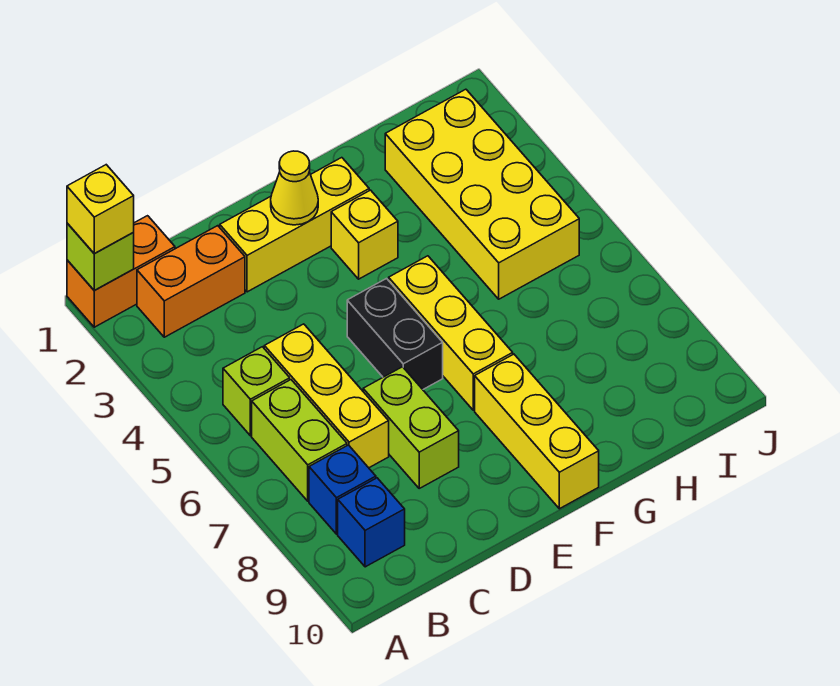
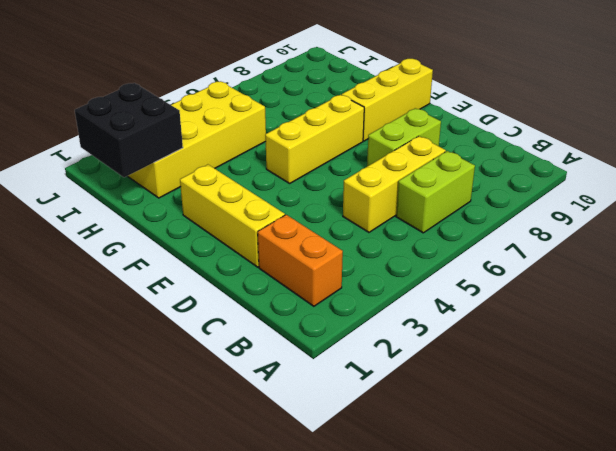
black 2x2 brick [75,83,183,177] -> none
none -> orange 1x2 brick [67,216,175,327]
none -> lime 1x1 brick [223,347,290,436]
none -> blue 1x1 brick [309,445,376,534]

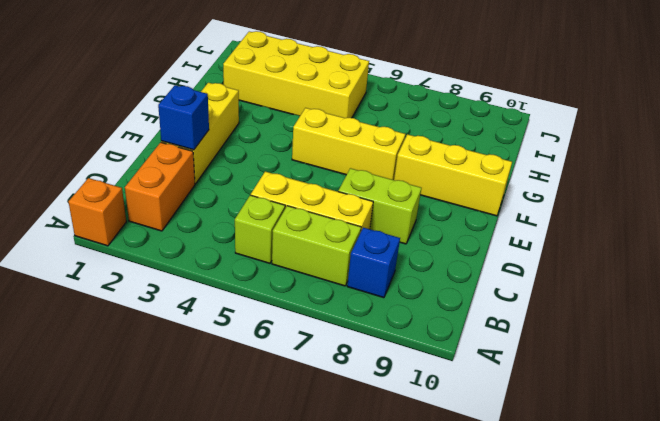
orange 1x1 brick [69,178,126,246] -> orange 1x2 brick [67,216,175,327]
blue 1x1 brick [158,85,209,150] -> blue 1x1 brick moved to [338,478,405,567]
none -> black 1x2 brick [347,279,443,389]
none -> yellow 1x1 brick [331,190,398,279]
none -> lime 1x1 brick [67,223,134,290]

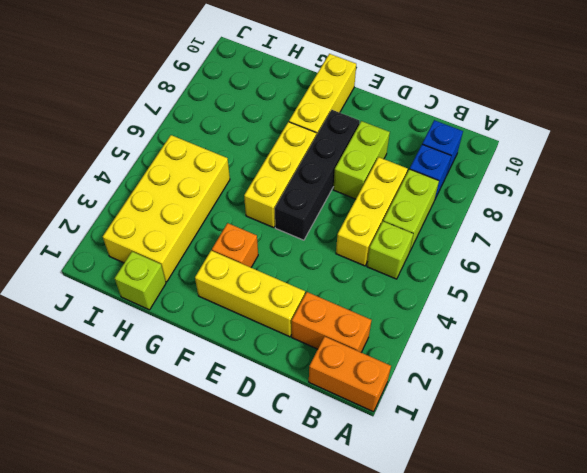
black 1x4 brick [275,110,360,240] -> black 1x2 brick [347,279,443,389]
orange 1x1 brick [212,223,258,267] -> yellow 1x1 brick [331,190,398,279]
lime 1x1 brick [115,252,166,310] -> lime 1x1 brick moved to [67,223,134,290]
none -> yellow 1x1 cone [271,151,318,225]
none -> yellow 1x1 brick [67,165,134,254]

